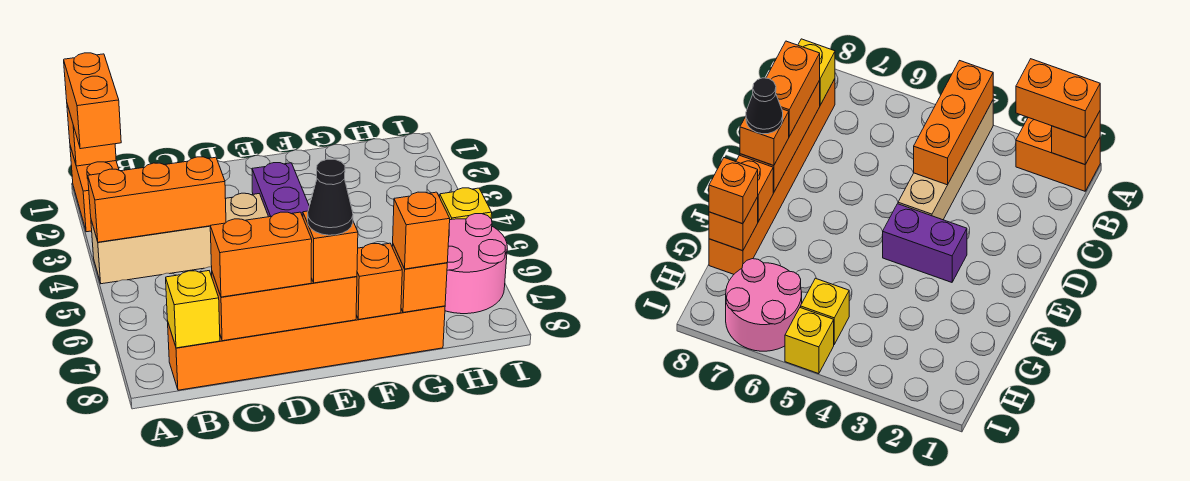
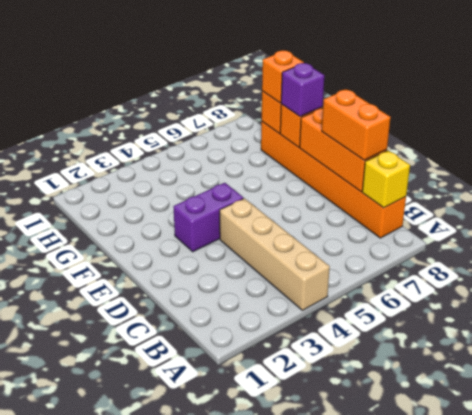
purple 1x1 brick [281,63,324,117] -> none
none -> orange 1x2 brick [70,146,119,232]
none -> yellow 1x1 brick [801,278,849,344]
none -> pink 2x2 round brick [445,214,507,314]

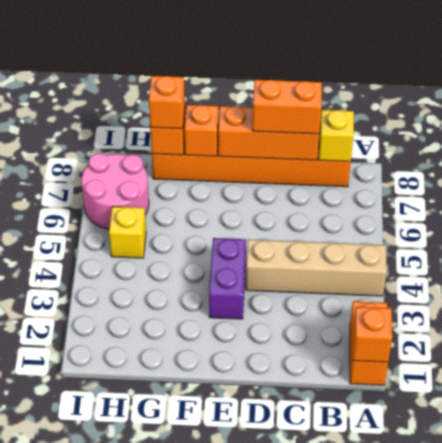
none -> yellow 1x1 brick [440,188,492,220]
none -> orange 1x3 brick [88,157,226,242]
none -> orange 1x2 brick [64,53,121,149]

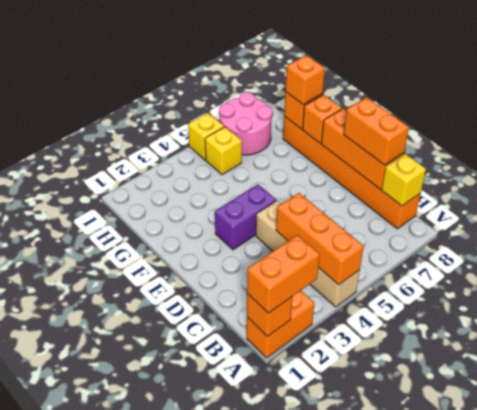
none -> orange 1x1 brick [303,211,358,283]
none -> black 1x1 cone [308,159,353,235]

